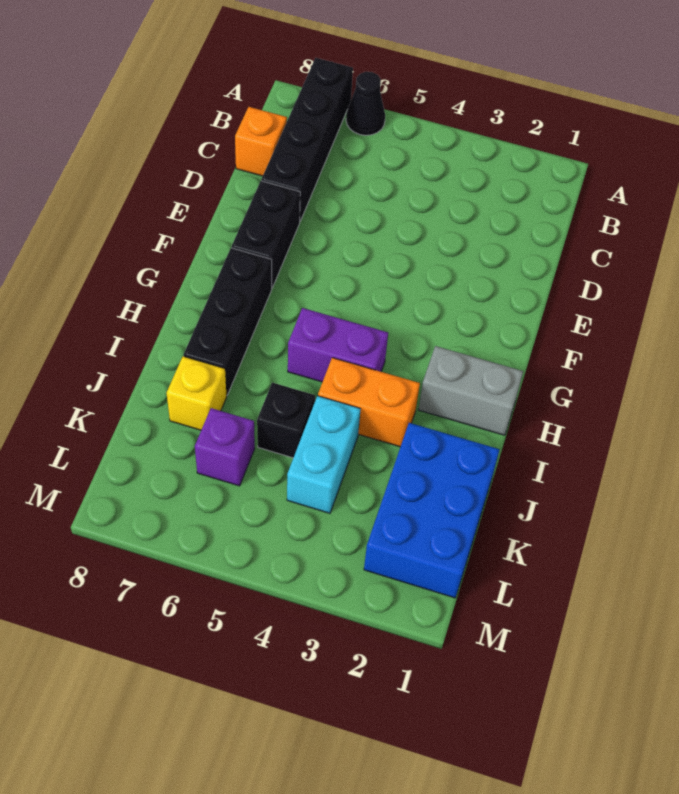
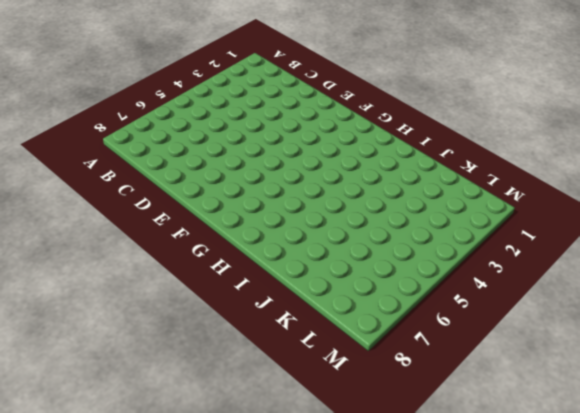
none -> black 1x1 cone [346,72,385,135]
none -> black 1x4 brick [261,58,353,221]
none -> orange 1x1 brick [235,107,287,176]

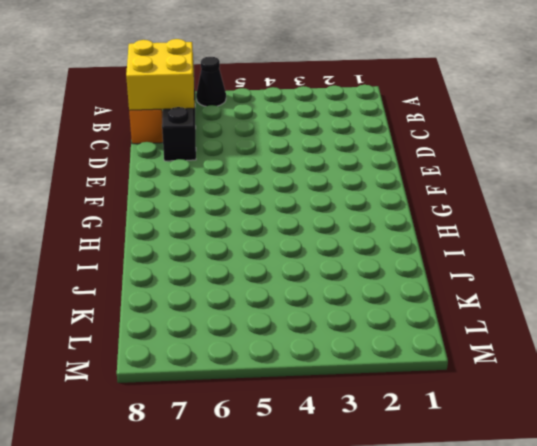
yellow 2x2 brick [126,39,194,110] -> none
none -> black 1x2 brick [232,181,300,288]
none -> black 1x3 brick [184,248,272,395]
none -> grey 1x2 brick [418,346,523,435]

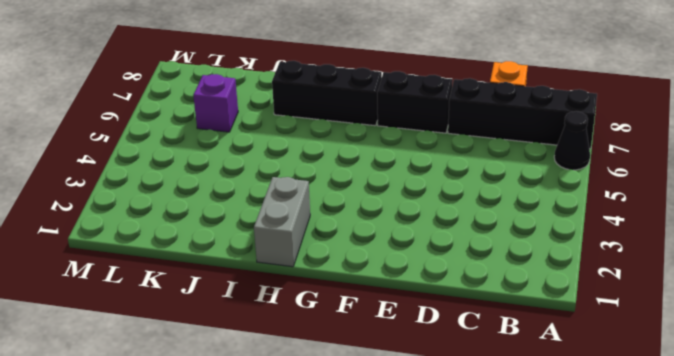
none -> purple 1x2 brick [288,308,388,382]
none -> orange 1x2 brick [318,358,420,447]
none -> blue 2x3 brick [364,423,499,598]

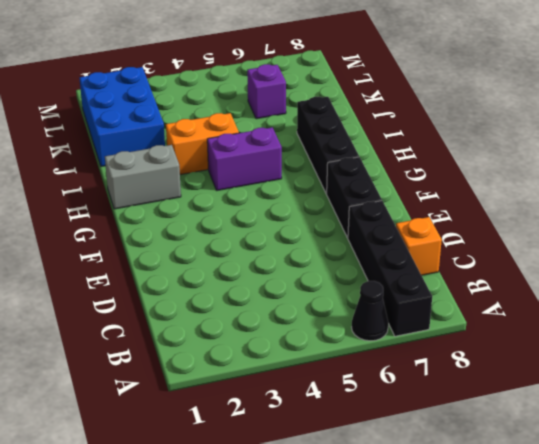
none -> cyan 1x2 brick [287,396,361,513]
none -> black 1x1 brick [257,383,315,458]
none -> yellow 1x1 brick [167,356,227,430]

